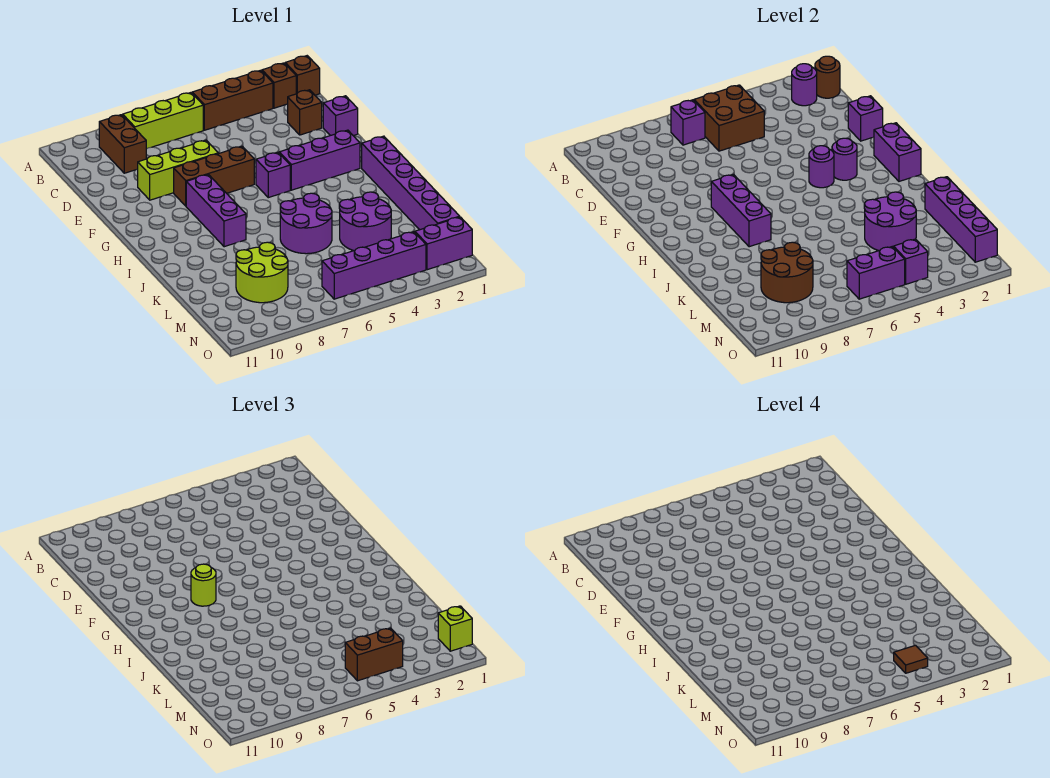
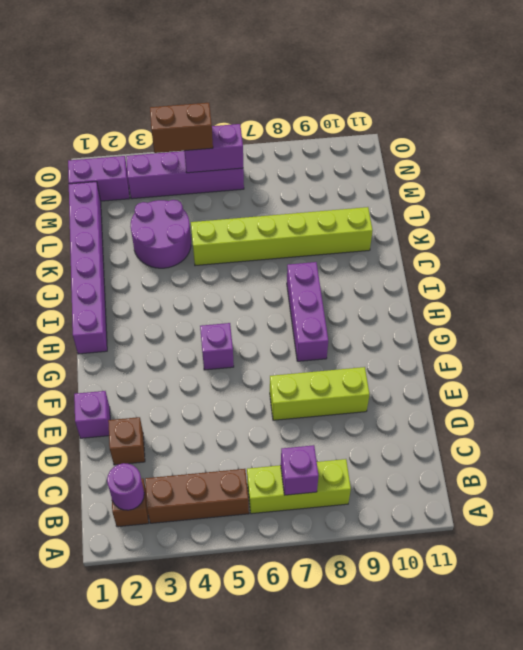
lime 1x6 brick [191,207,373,266] -> purple 2x2 round brick [280,193,332,254]
none -> brown 1x1 brick [285,56,320,95]
none -> brown 1x2 brick [99,115,146,173]
none -> brown 1x3 brick [174,146,254,206]
none -> purple 1x3 brick [279,130,360,190]

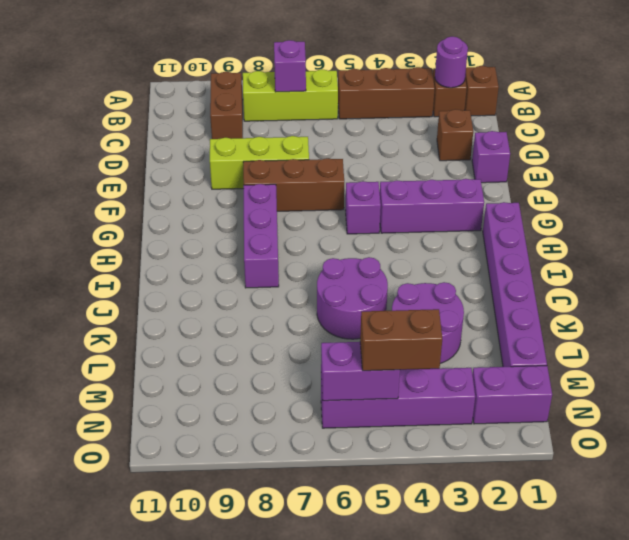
none -> lime 2x2 round brick [236,242,288,303]
none -> brown 1x1 round brick [815,56,840,98]
none -> brown 2x2 brick [694,85,764,151]
none -> purple 1x1 brick [848,96,883,141]

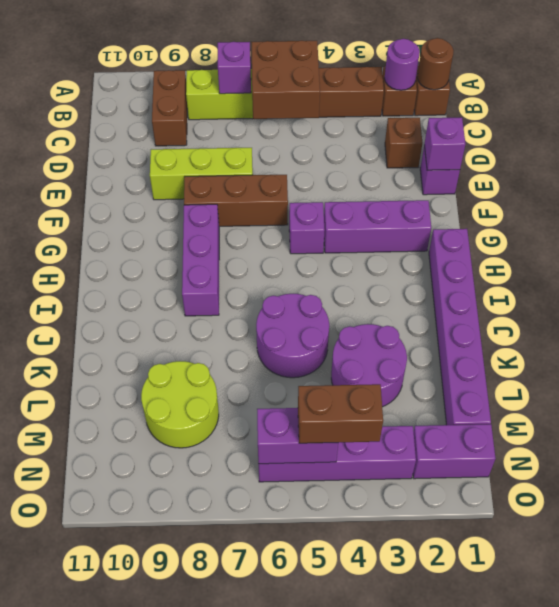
none -> purple 1x2 brick [874,123,921,181]
none -> purple 1x1 round brick [832,138,857,180]
none -> purple 1x1 round brick [809,146,834,188]
none -> purple 1x3 brick [711,174,771,247]

